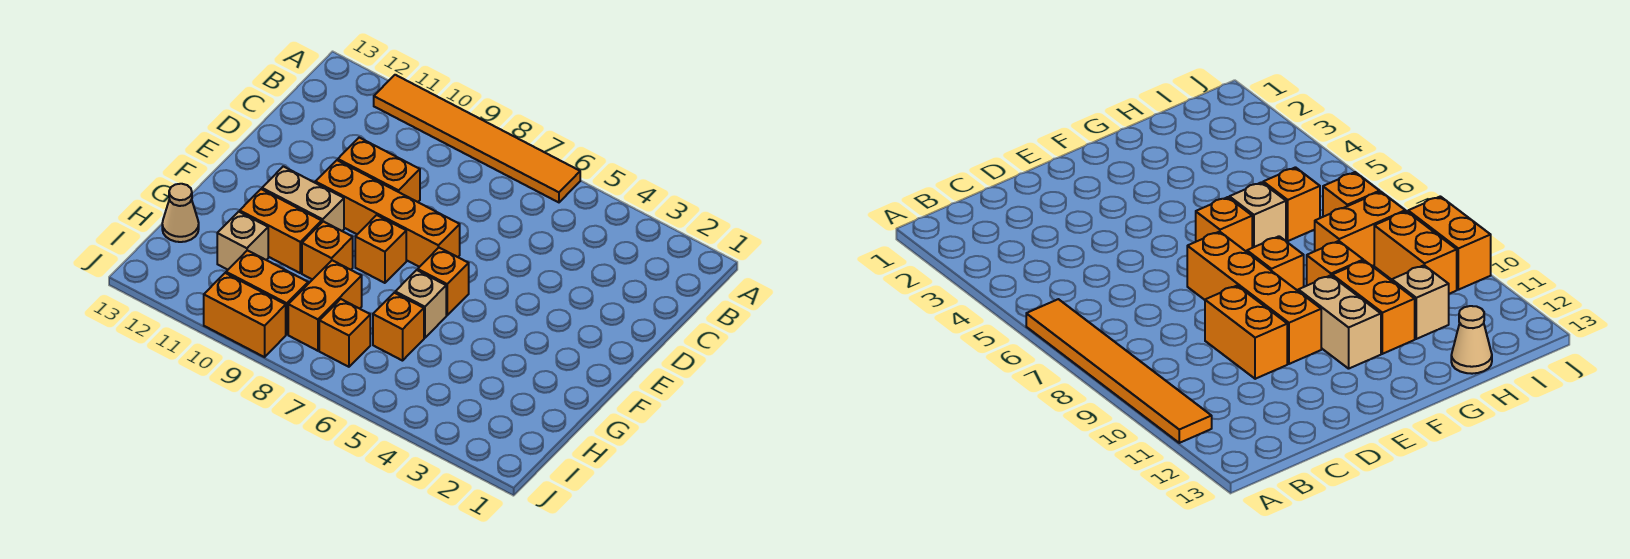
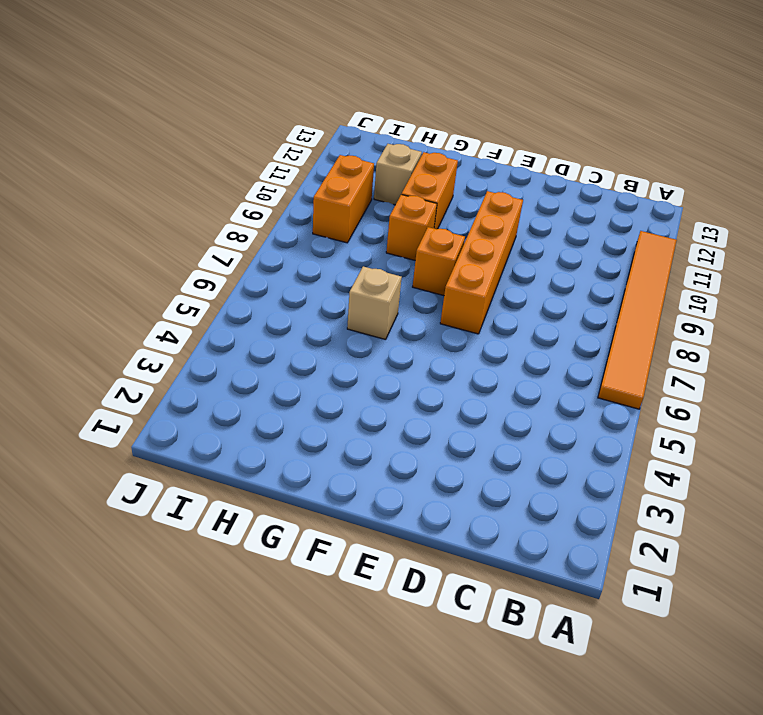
none -> orange 1x2 brick [338,138,420,202]
none -> orange 1x1 brick [418,248,469,315]
none -> tan 1x2 brick [262,166,344,231]

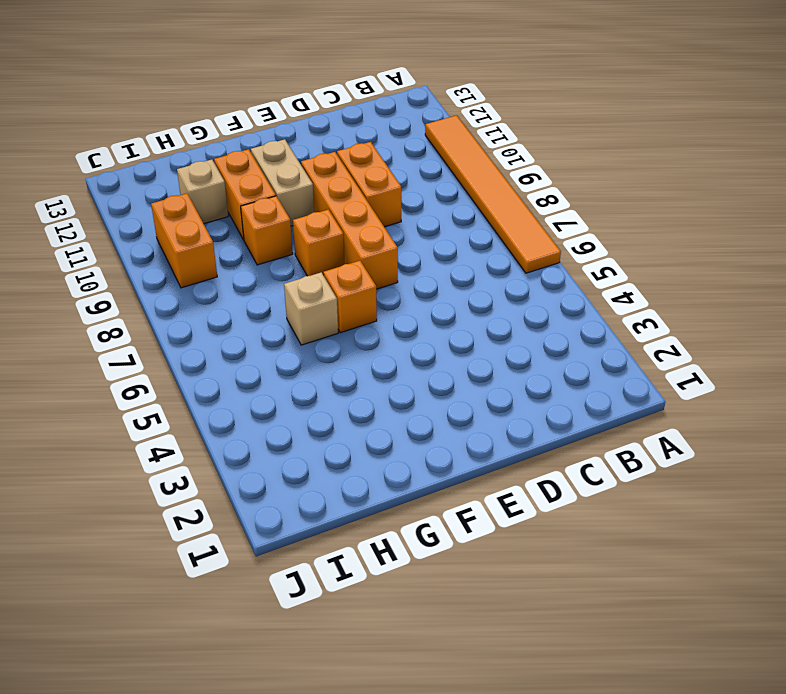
none -> orange 1x1 brick [373,293,424,361]
none -> orange 1x2 brick [288,260,362,351]
none -> tan 1x1 cone [162,184,199,242]

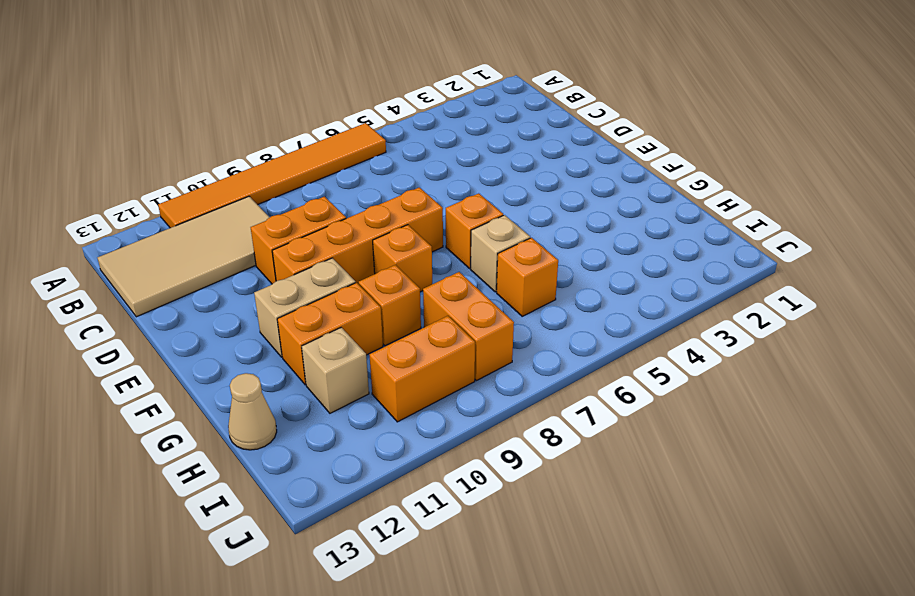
tan 2x4 tile [98,196,270,317] -> none
none -> orange 1x1 brick [319,299,370,367]
none -> orange 1x2 brick [204,273,286,357]

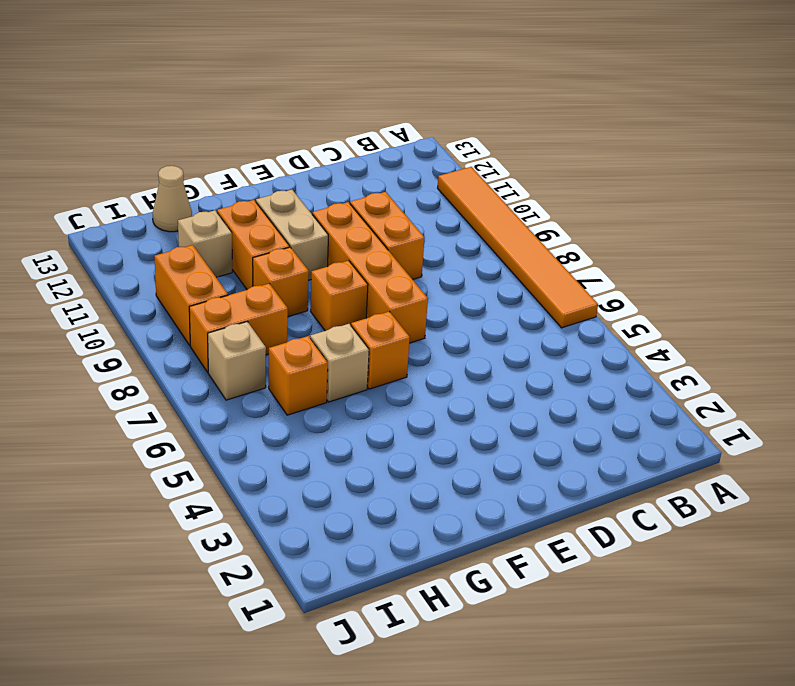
tan 1x1 brick [208,322,266,400] -> orange 1x1 brick [319,299,370,367]
none -> orange 1x2 brick [204,273,286,357]

